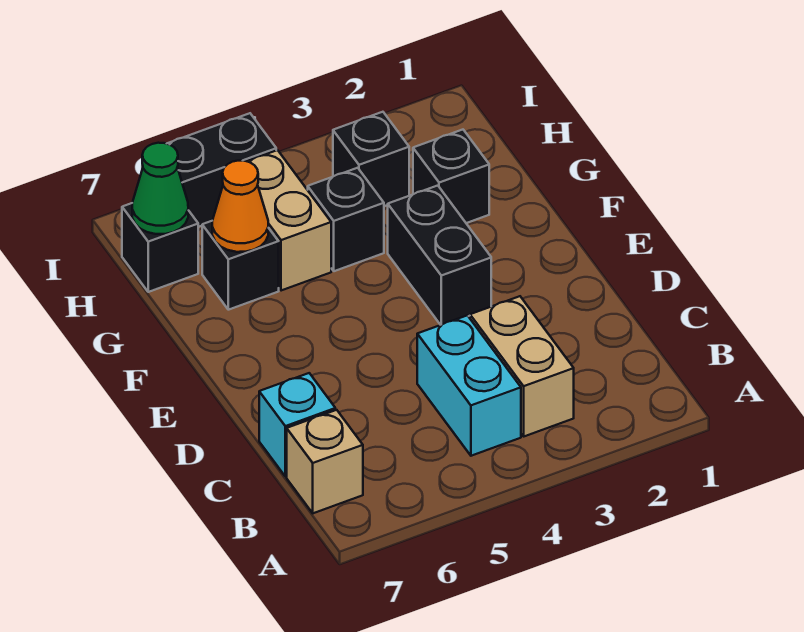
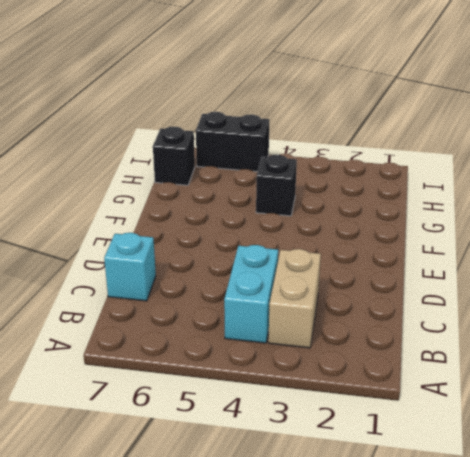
none -> tan 1x1 brick [287,410,363,513]
none -> black 1x2 brick [388,186,491,325]
none -> black 1x1 brick [413,130,489,223]

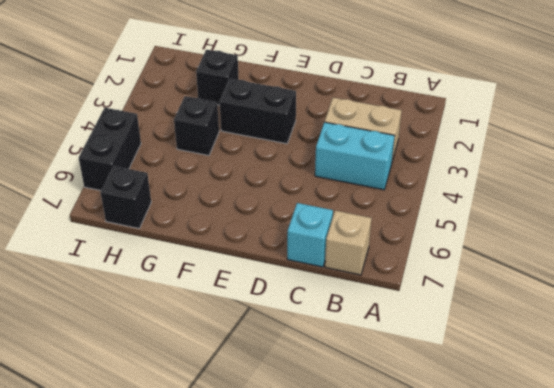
none -> tan 1x2 brick [247,150,331,291]
none -> black 1x1 brick [202,221,279,310]
none -> black 1x1 brick [333,112,409,206]

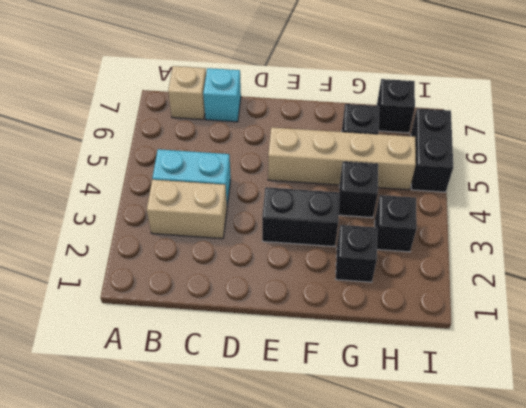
tan 1x4 brick [268,127,416,190] -> tan 1x2 brick [247,150,331,291]
none -> orange 1x1 cone [212,161,268,252]
none -> green 1x1 cone [132,143,188,234]

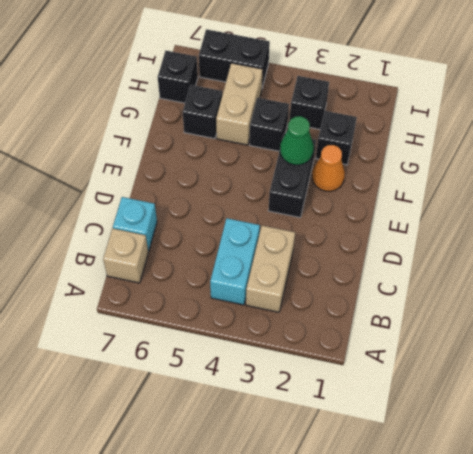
orange 1x1 cone [312,145,345,191] -> orange 1x1 cone moved to [212,161,268,252]
green 1x1 cone [280,116,314,165] -> green 1x1 cone moved to [132,143,188,234]

